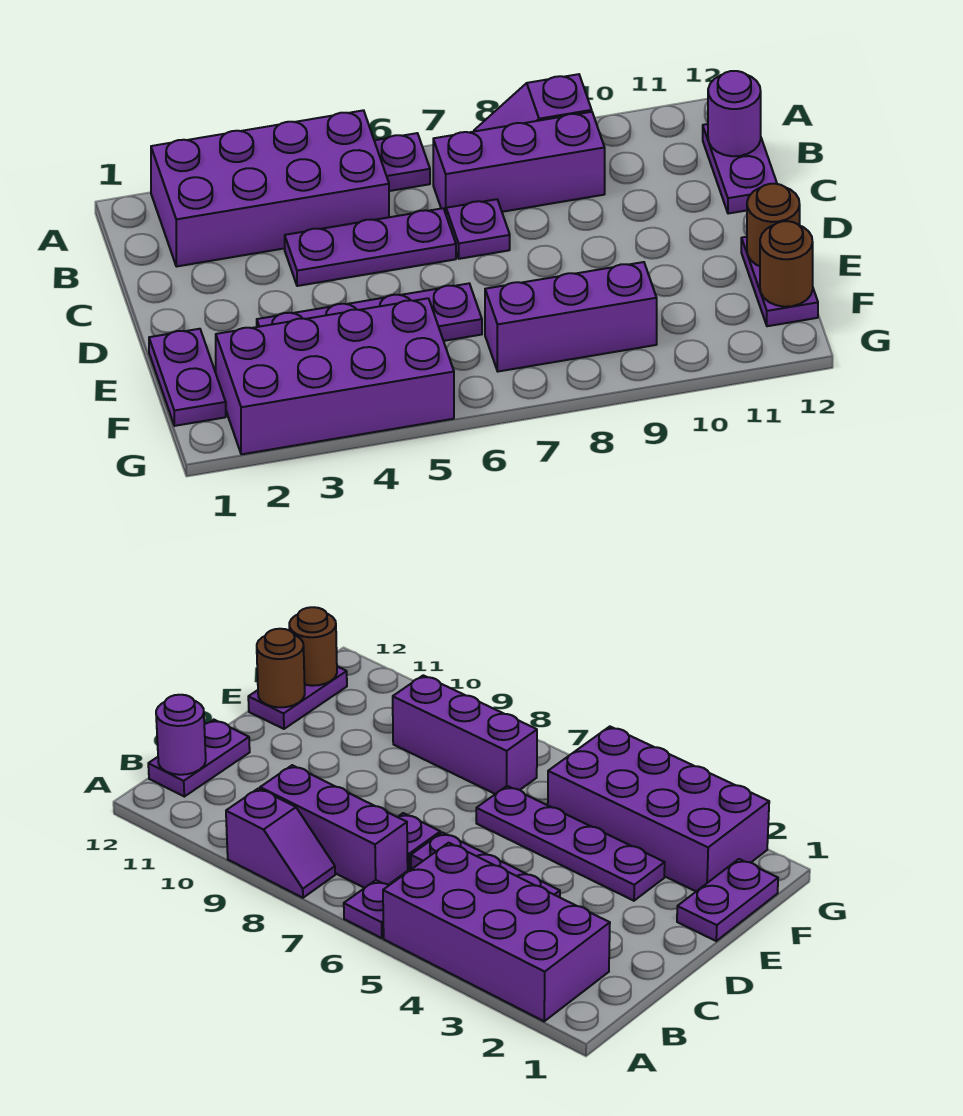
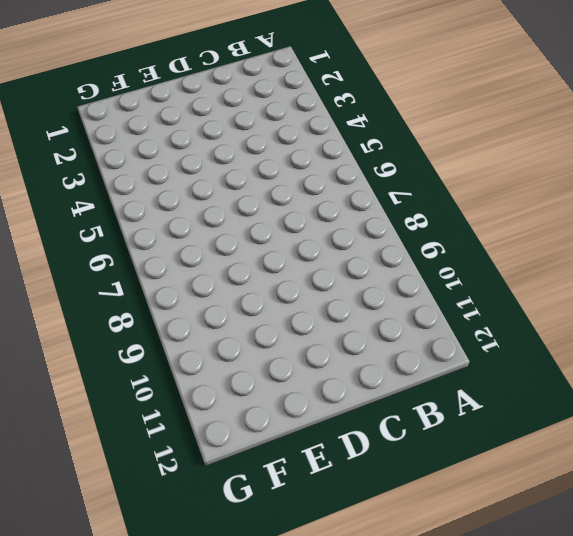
none -> purple 2x4 brick [151,110,389,267]
none -> purple 1x1 plate [374,133,430,191]
none -> purple 1x2 slope [474,74,592,131]

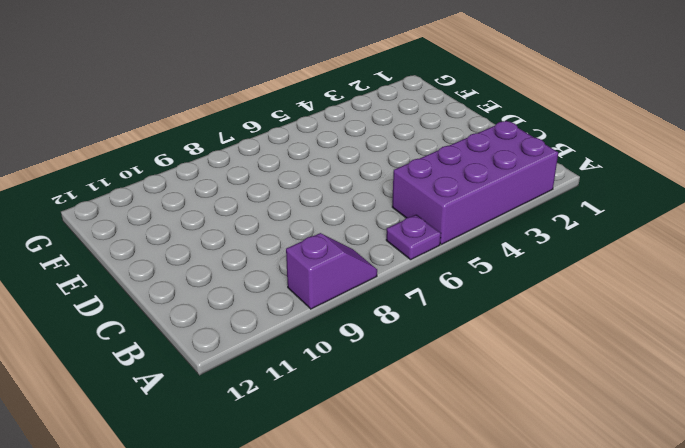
none -> purple 1x3 brick [433,112,605,213]
none -> purple 1x2 plate [703,124,777,214]
none -> purple 1x3 plate [285,208,456,286]

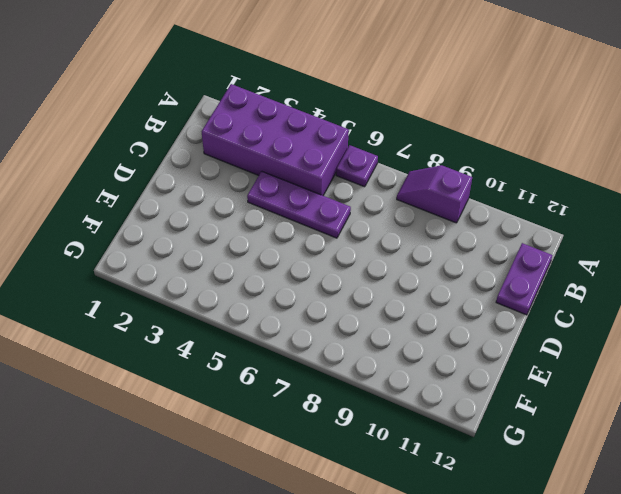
none -> purple 1x3 brick [433,112,605,213]
none -> purple 1x1 plate [446,199,510,259]
none -> purple 1x2 plate [149,329,226,426]

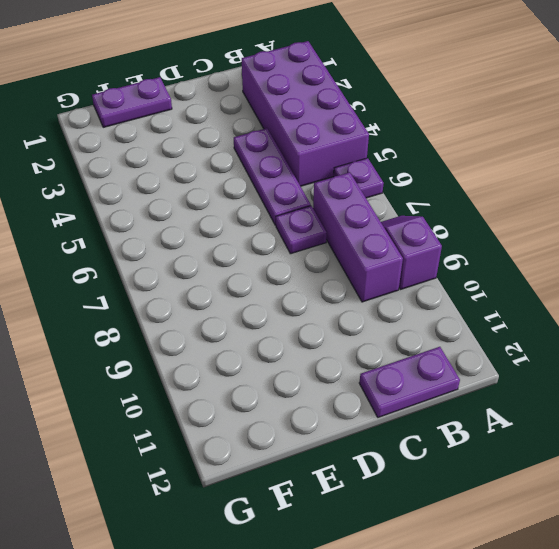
none -> purple 1x4 plate [257,284,482,341]
none -> purple 1x2 plate [741,237,818,326]
none -> purple 2x4 brick [216,298,454,454]

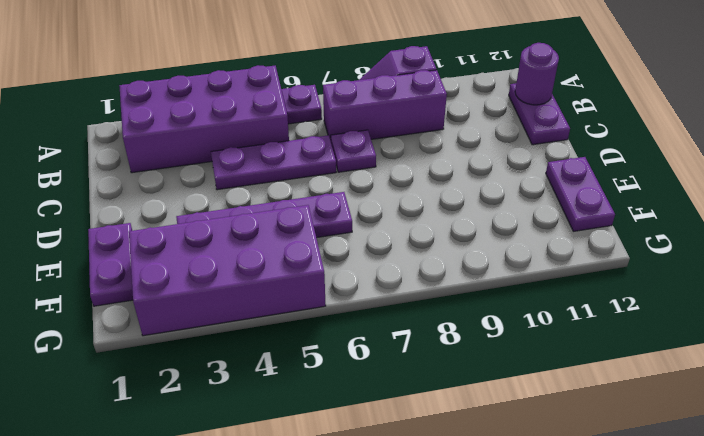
none -> purple 1x3 brick [485,262,657,371]
none -> brown 1x1 round brick [747,184,800,266]
none -> brown 1x1 round brick [760,221,813,307]

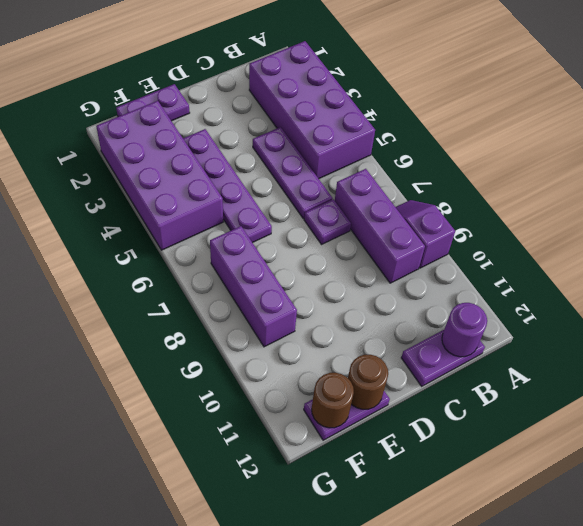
none -> purple 1x1 plate [374,133,430,191]

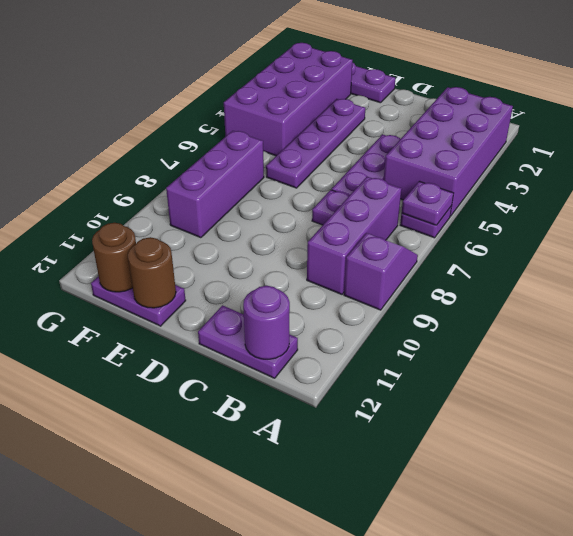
purple 1x1 plate [402,181,454,225] -> none

